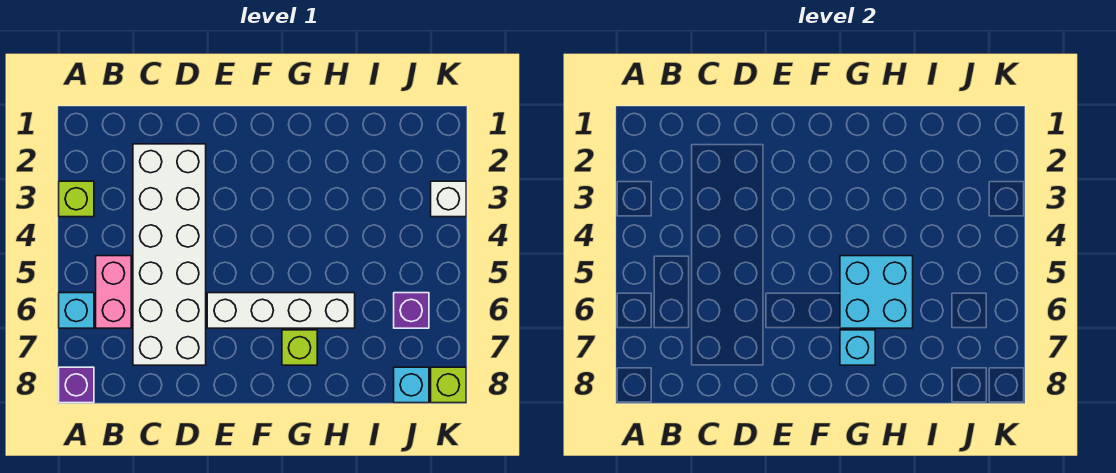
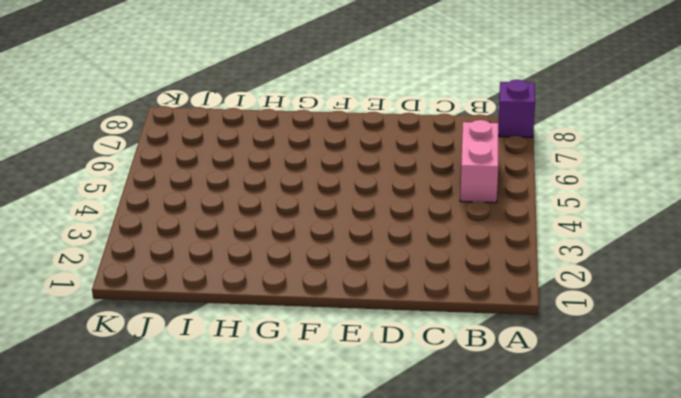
none -> lime 1x1 brick [59,181,94,217]
none -> cyan 1x1 brick [59,293,94,328]
none -> white 2x6 brick [133,144,206,365]

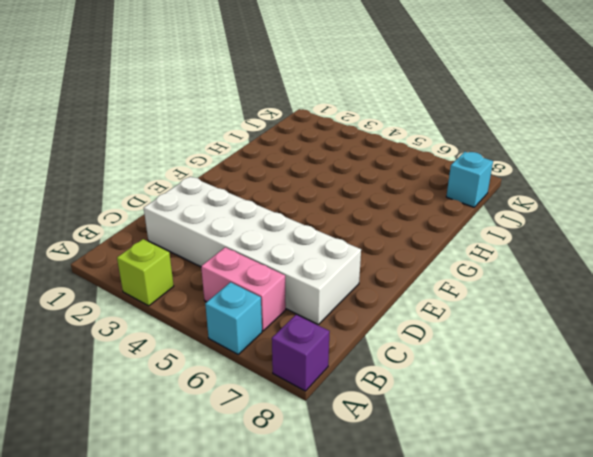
none -> white 1x4 brick [207,293,355,328]
none -> lime 1x1 brick [282,330,317,365]
none -> purple 1x1 brick [394,293,429,328]

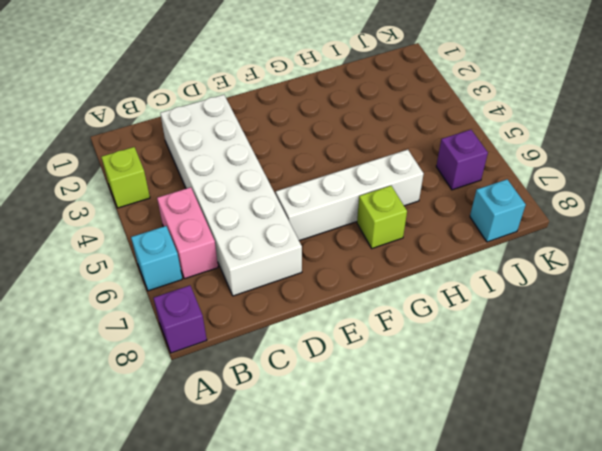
none -> white 1x1 brick [431,181,466,217]
none -> lime 1x1 brick [431,367,466,403]
none -> cyan 2x2 brick [840,256,913,328]

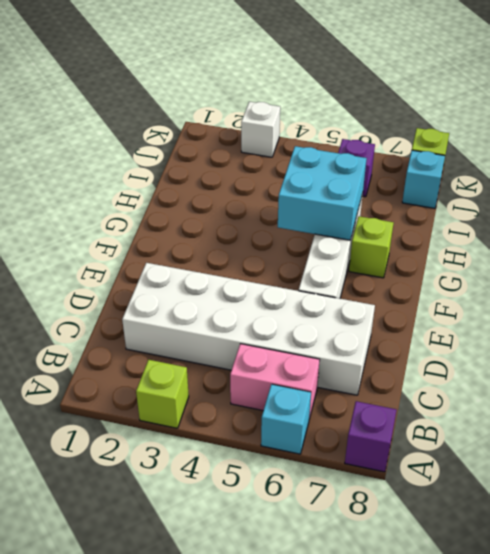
none -> cyan 1x1 brick [840,330,875,365]

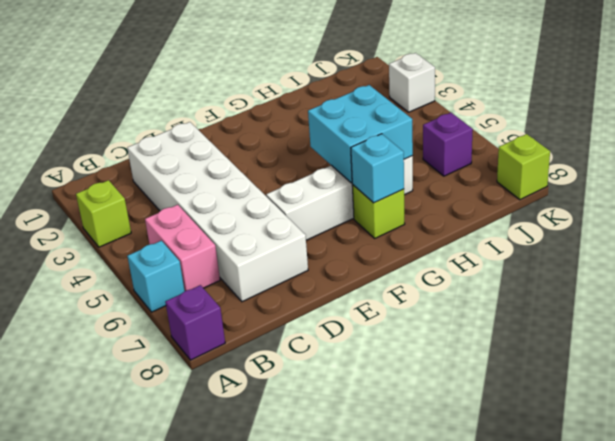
none -> cyan 1x1 brick [394,367,429,403]

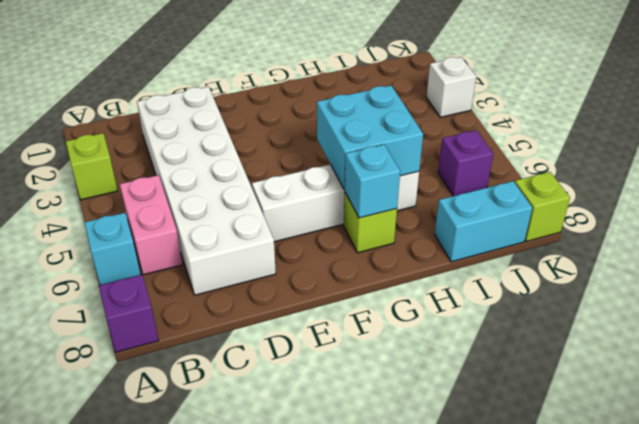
cyan 1x2 brick [435,181,532,262] -> cyan 1x1 brick [394,367,429,403]

